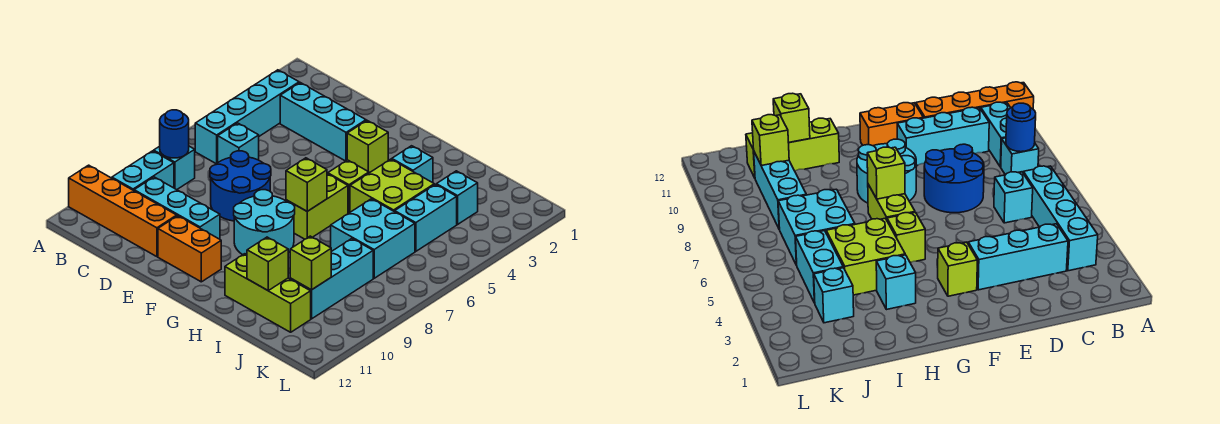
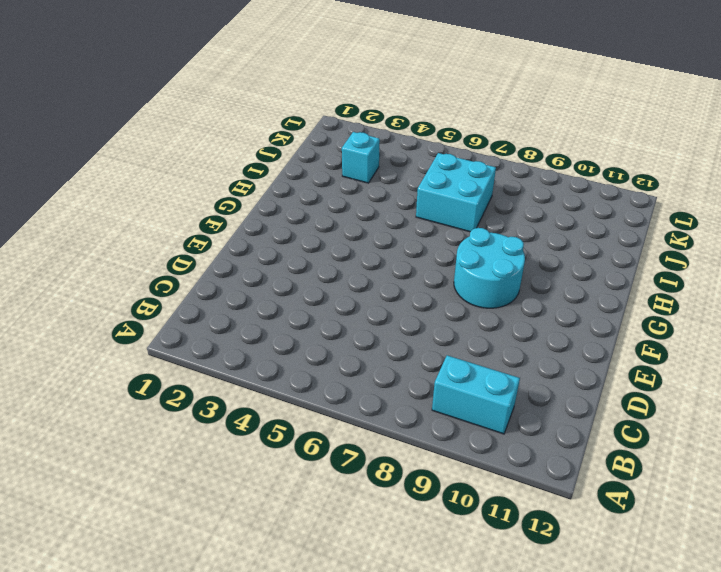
none -> orange 1x4 brick [69,165,177,257]
none -> cyan 1x4 brick [195,70,299,164]
none -> cyan 1x1 brick [154,146,195,190]

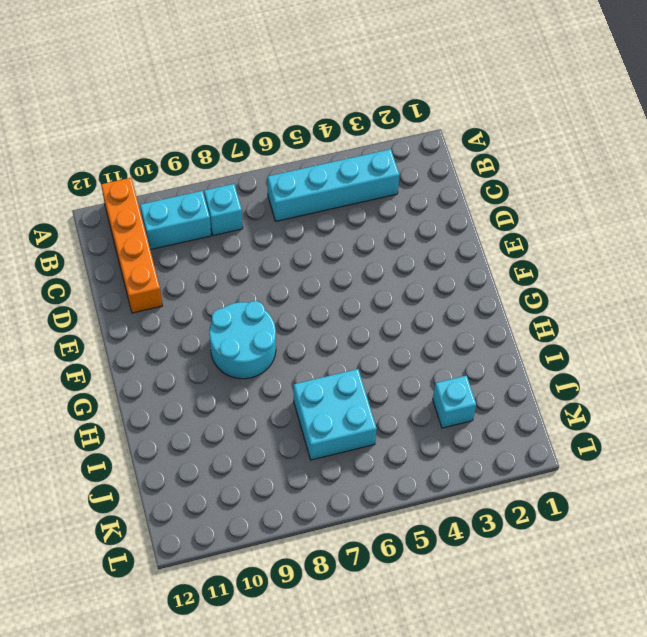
none -> cyan 1x3 brick [280,83,366,161]
none -> cyan 1x1 brick [218,123,259,162]
none -> cyan 1x3 brick [134,177,220,239]

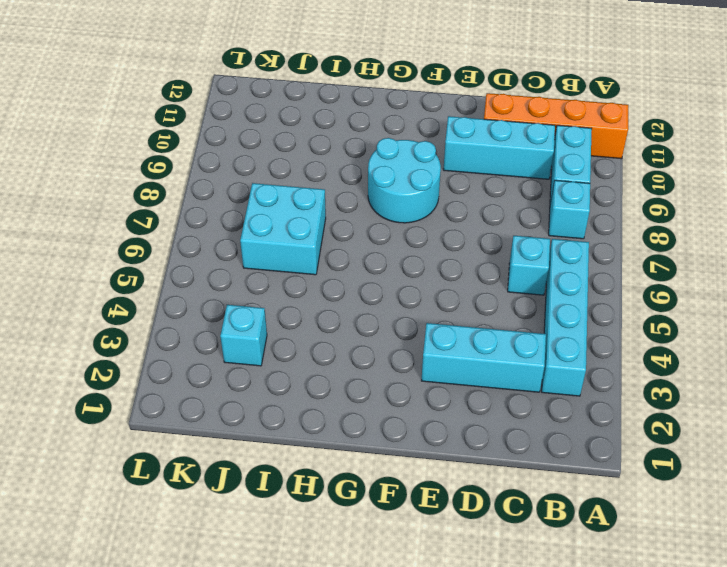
none -> blue 2x2 round brick [210,151,271,221]
none -> orange 1x2 brick [158,216,221,282]
none -> lime 1x1 brick [347,121,388,173]

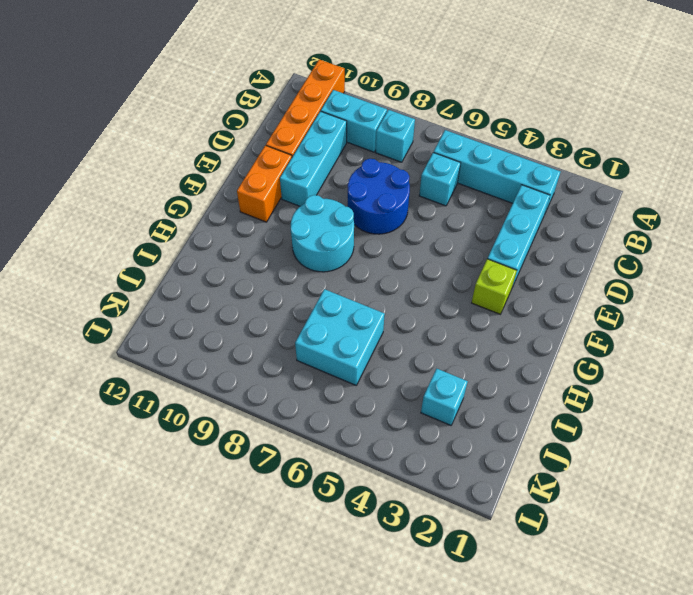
none -> lime 1x1 brick [328,160,369,213]
none -> lime 1x2 brick [286,174,348,239]
none -> cyan 1x1 brick [392,146,433,183]

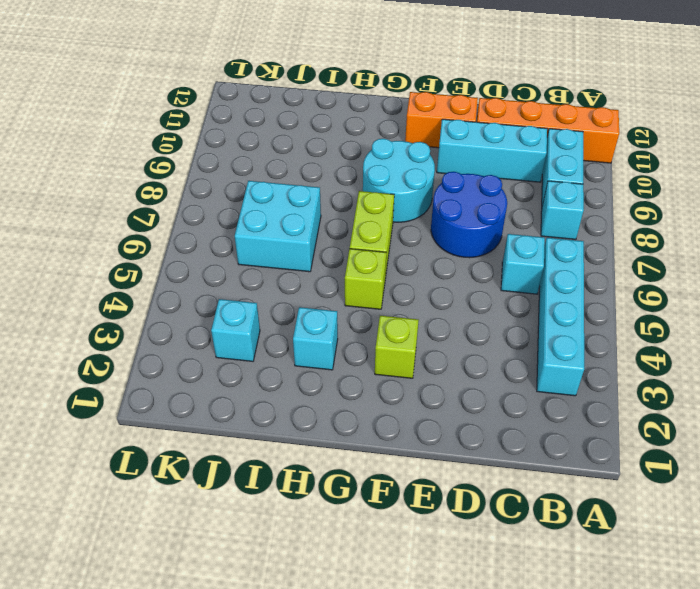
none -> cyan 1x3 brick [280,83,366,161]
none -> lime 2x2 brick [350,159,434,212]
none -> lime 1x3 brick [225,254,311,332]

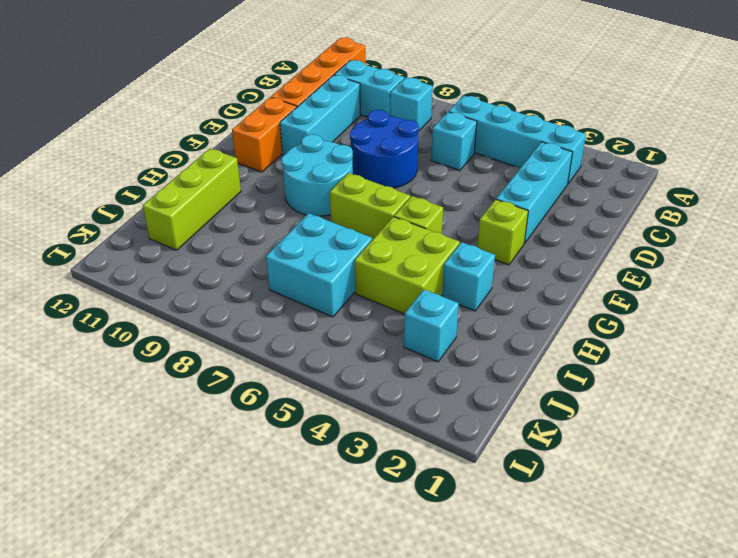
none -> cyan 1x2 brick [395,185,457,251]
none -> cyan 1x3 brick [290,239,373,319]
none -> blue 1x1 round brick [160,110,189,158]

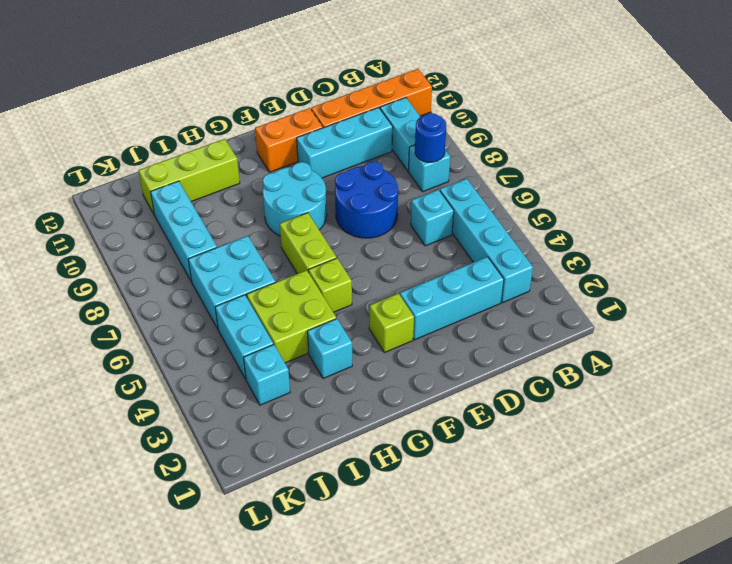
none -> lime 1x1 brick [286,158,327,211]
none -> lime 1x1 brick [247,237,288,290]
none -> lime 1x1 brick [290,236,331,290]

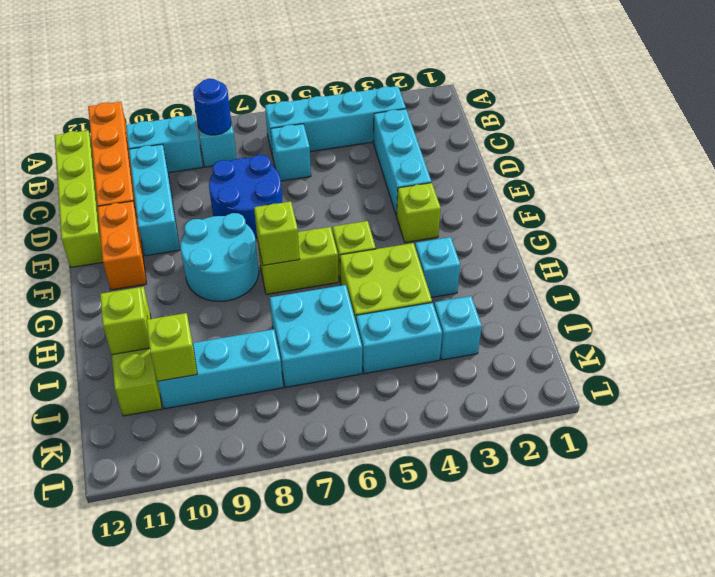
lime 1x4 brick [55,130,103,267] -> none

